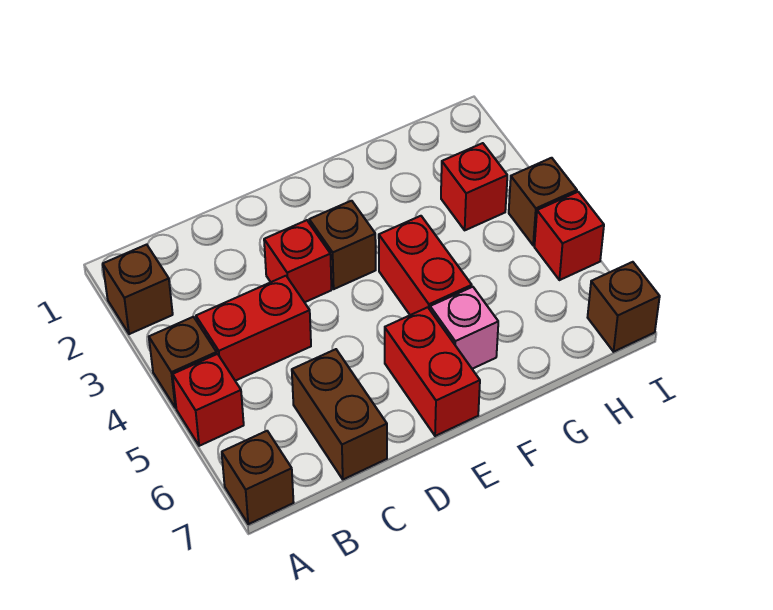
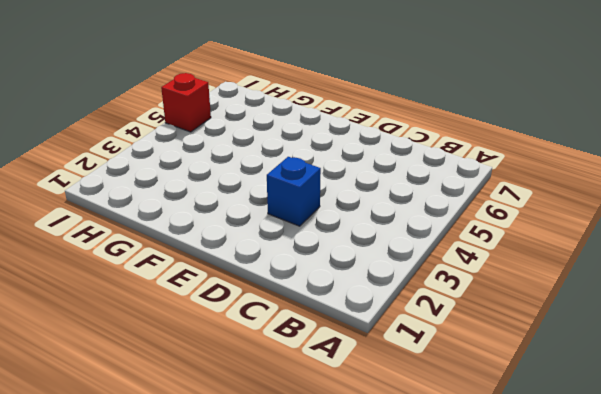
blue 1x1 brick [267,157,321,226] -> red 1x1 brick [264,220,331,302]
none -> brown 1x1 brick [103,245,173,334]
none -> brown 1x1 brick [149,317,217,408]
none -> red 1x1 brick [173,354,244,446]

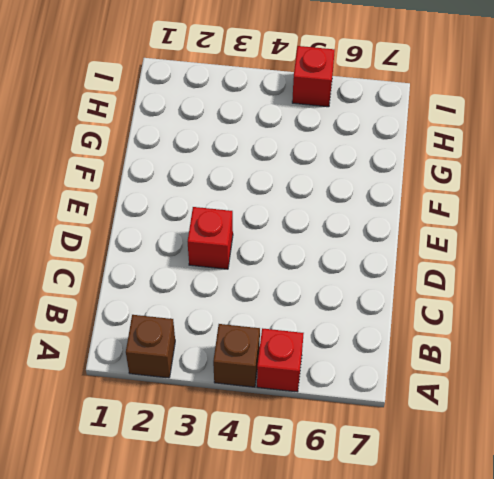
none -> brown 1x1 brick [222,431,294,524]
none -> red 1x2 brick [196,276,311,381]
none -> brown 1x2 brick [292,349,387,479]

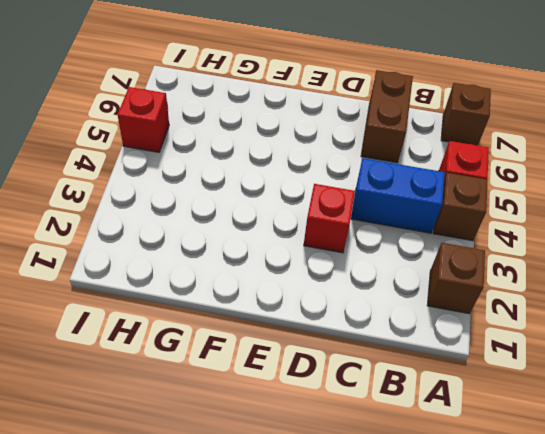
blue 1x2 brick [351,158,445,233] -> red 1x2 brick [196,276,311,381]
none -> brown 1x1 brick [309,201,376,289]
none -> red 1x2 brick [385,307,480,436]
none -> red 1x2 brick [379,216,472,315]

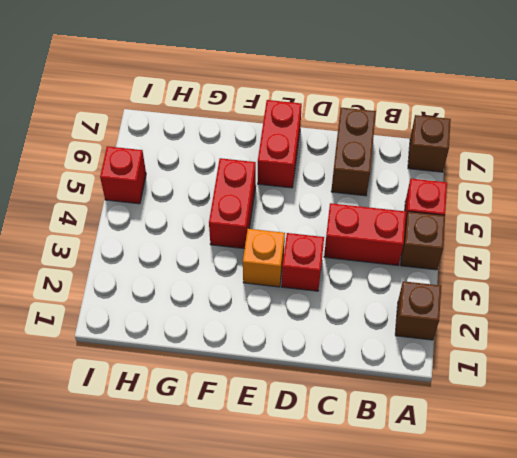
orange 1x1 brick [243,229,285,287] -> brown 1x1 brick [309,201,376,289]
none -> pink 1x1 brick [430,287,498,369]
none -> red 1x1 brick [441,143,507,230]
none -> brown 1x1 brick [509,158,577,245]

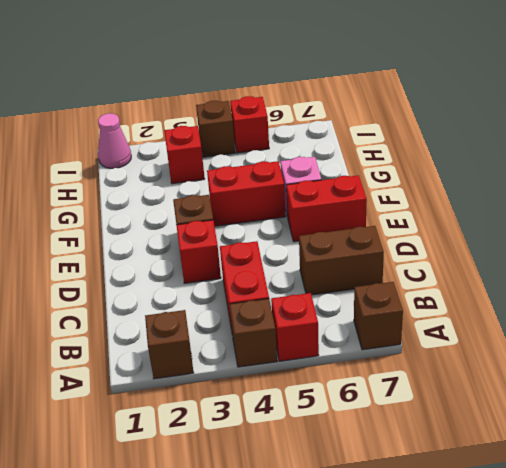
pink 1x1 cone [98,113,131,168] -> none
none -> brown 1x1 brick [588,262,660,352]

